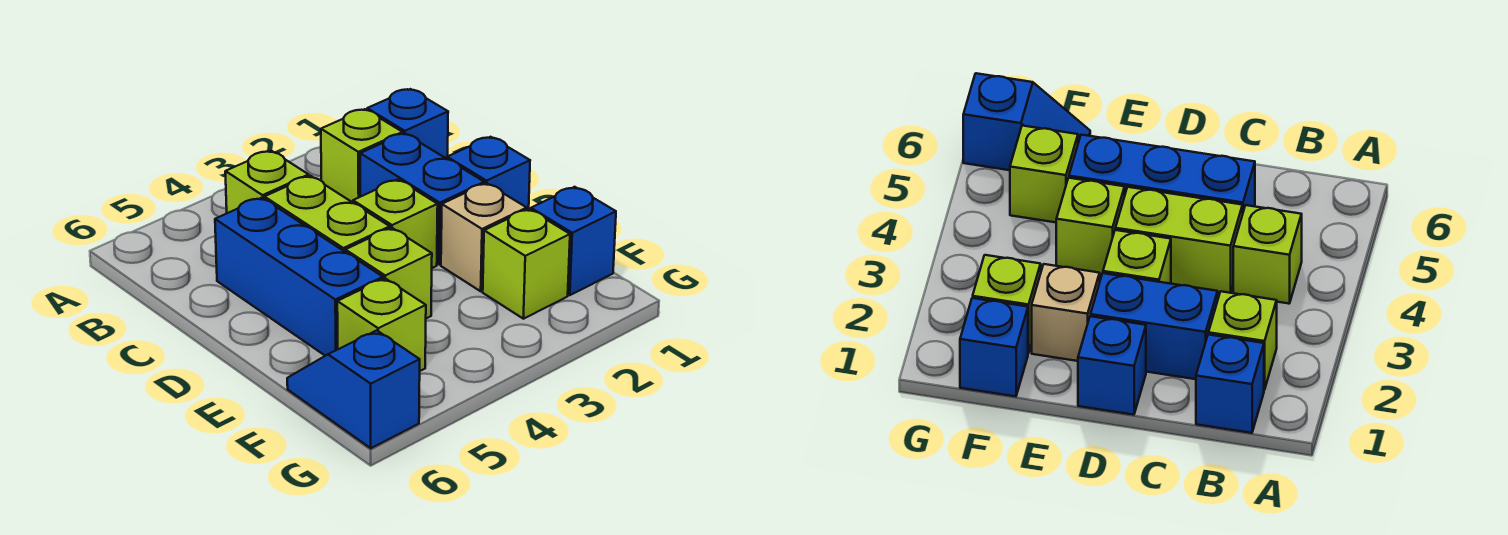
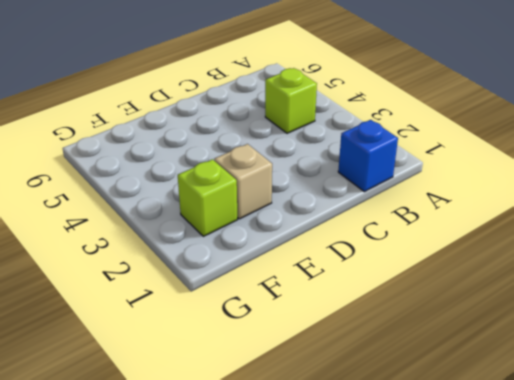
none -> lime 1x1 brick [321,109,403,202]
none -> blue 1x2 brick [360,133,484,265]
none -> lime 1x2 brick [264,176,390,252]

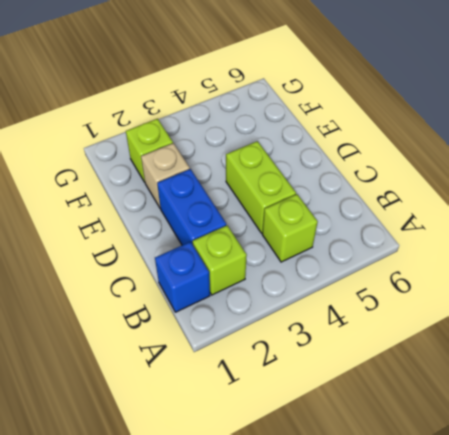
none -> blue 1x3 brick [215,198,383,356]
none -> blue 1x1 brick [447,137,530,209]
none -> lime 1x1 brick [353,179,438,268]

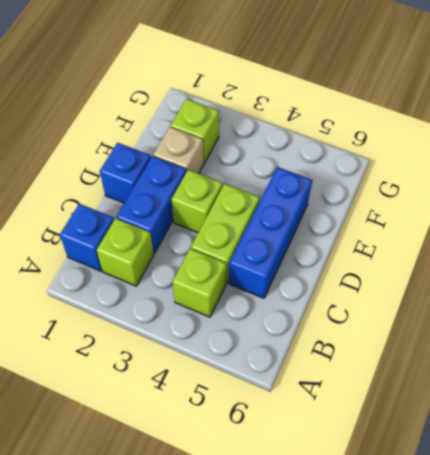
none -> lime 1x1 brick [345,228,432,318]
none -> blue 1x1 brick [531,187,616,295]
none -> lime 1x1 brick [337,278,426,371]

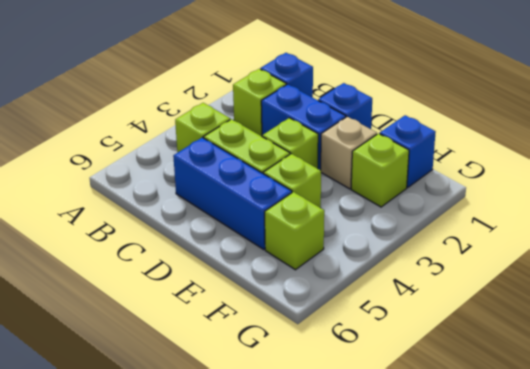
none -> blue 1x2 slope [287,330,420,448]

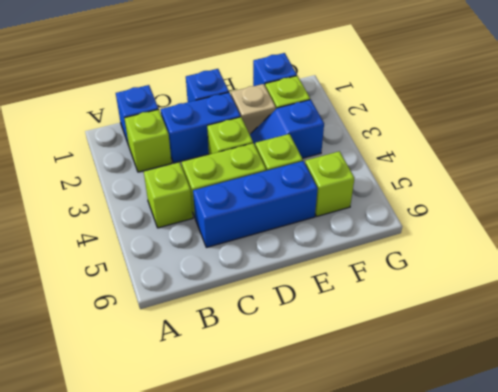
blue 1x2 slope [250,100,324,158] -> blue 1x2 slope moved to [287,330,420,448]

